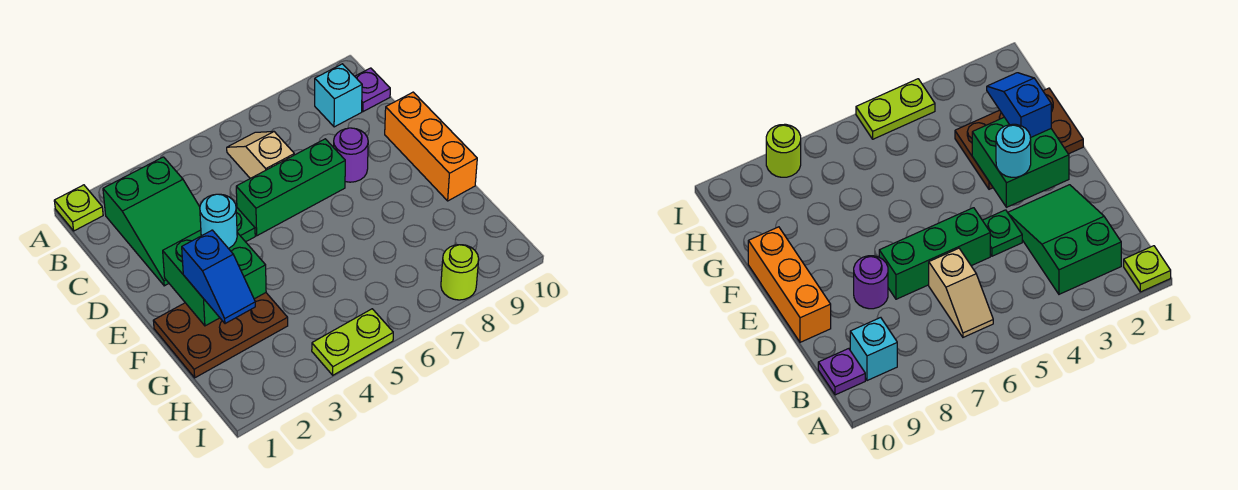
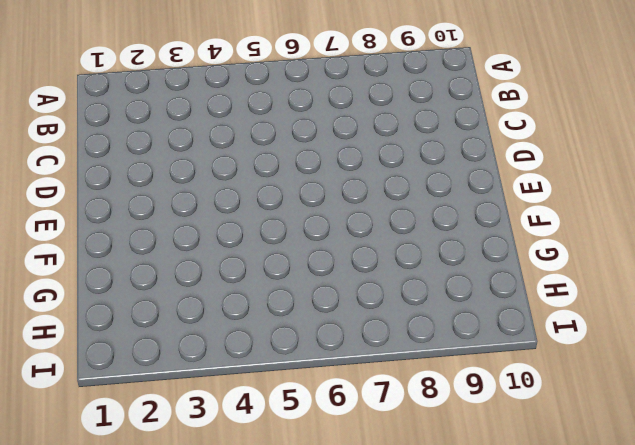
none -> lime 1x1 plate [54,185,103,231]
none -> green 2x3 slope [103,157,201,286]
none -> tan 1x2 slope [227,131,294,178]

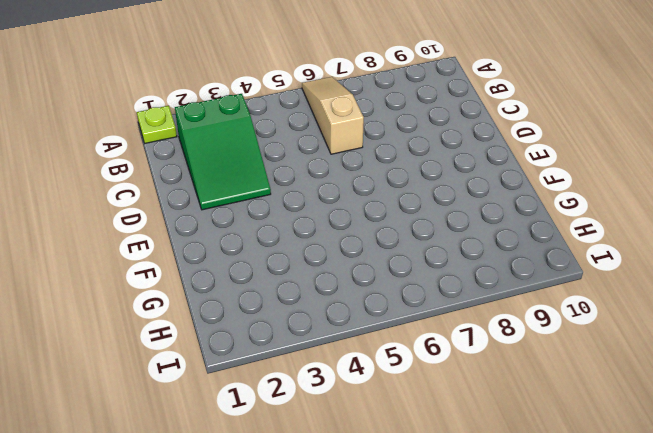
tan 1x3 slope [302,77,364,154] -> tan 1x2 slope [227,131,294,178]
none -> cyan 1x1 brick [315,64,362,127]
none -> purple 1x1 plate [355,68,390,112]
none -> green 1x1 plate [236,207,255,242]

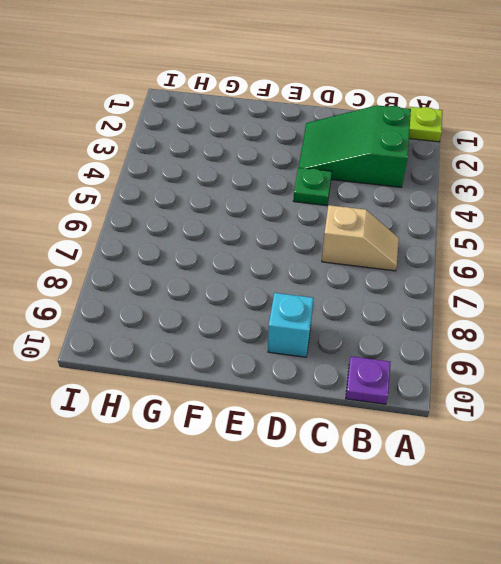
cyan 1x1 brick [268,293,313,357] -> cyan 1x1 brick moved to [315,64,362,127]
none -> green 1x3 brick [236,139,345,236]
none -> purple 1x1 round brick [334,128,368,182]
none -> orange 1x3 brick [385,92,477,201]

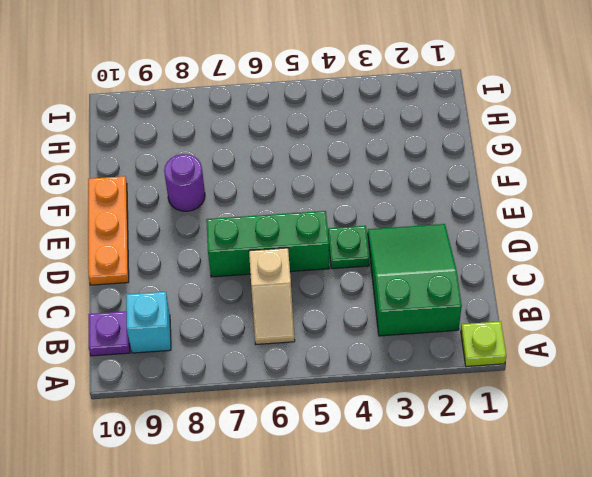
orange 1x3 plate [88,176,129,285] -> orange 1x3 brick [385,92,477,201]
purple 1x1 round brick [164,154,205,211] -> purple 1x1 round brick moved to [334,128,368,182]
none -> brown 2x3 plate [153,293,288,378]
none -> lime 1x2 plate [312,309,393,375]
none -> lime 1x1 round brick [441,245,479,300]

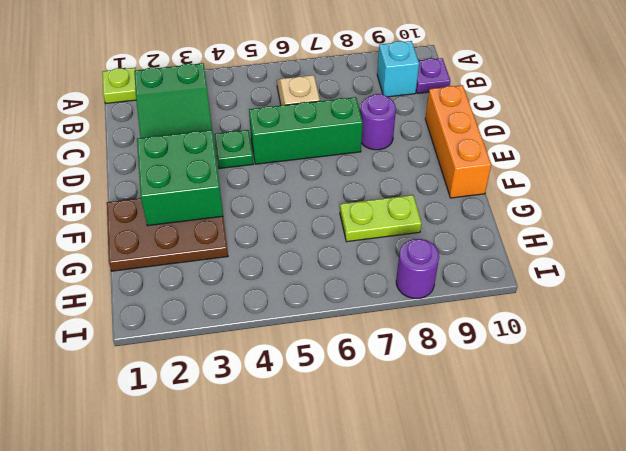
lime 1x2 plate [340,195,422,242] -> lime 1x2 plate moved to [312,309,393,375]
purple 1x1 round brick [396,239,439,298] -> lime 1x1 round brick [441,245,479,300]
none -> cyan 1x1 round brick [200,194,237,249]
none -> blue 1x2 slope [182,230,255,324]

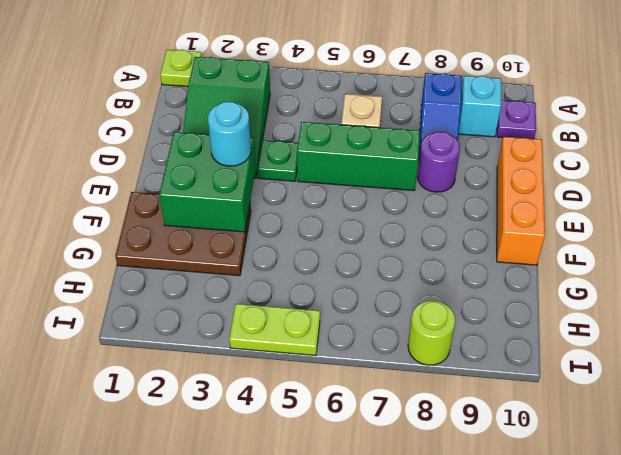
blue 1x2 slope [418,73,462,160] -> blue 1x2 slope moved to [182,230,255,324]

